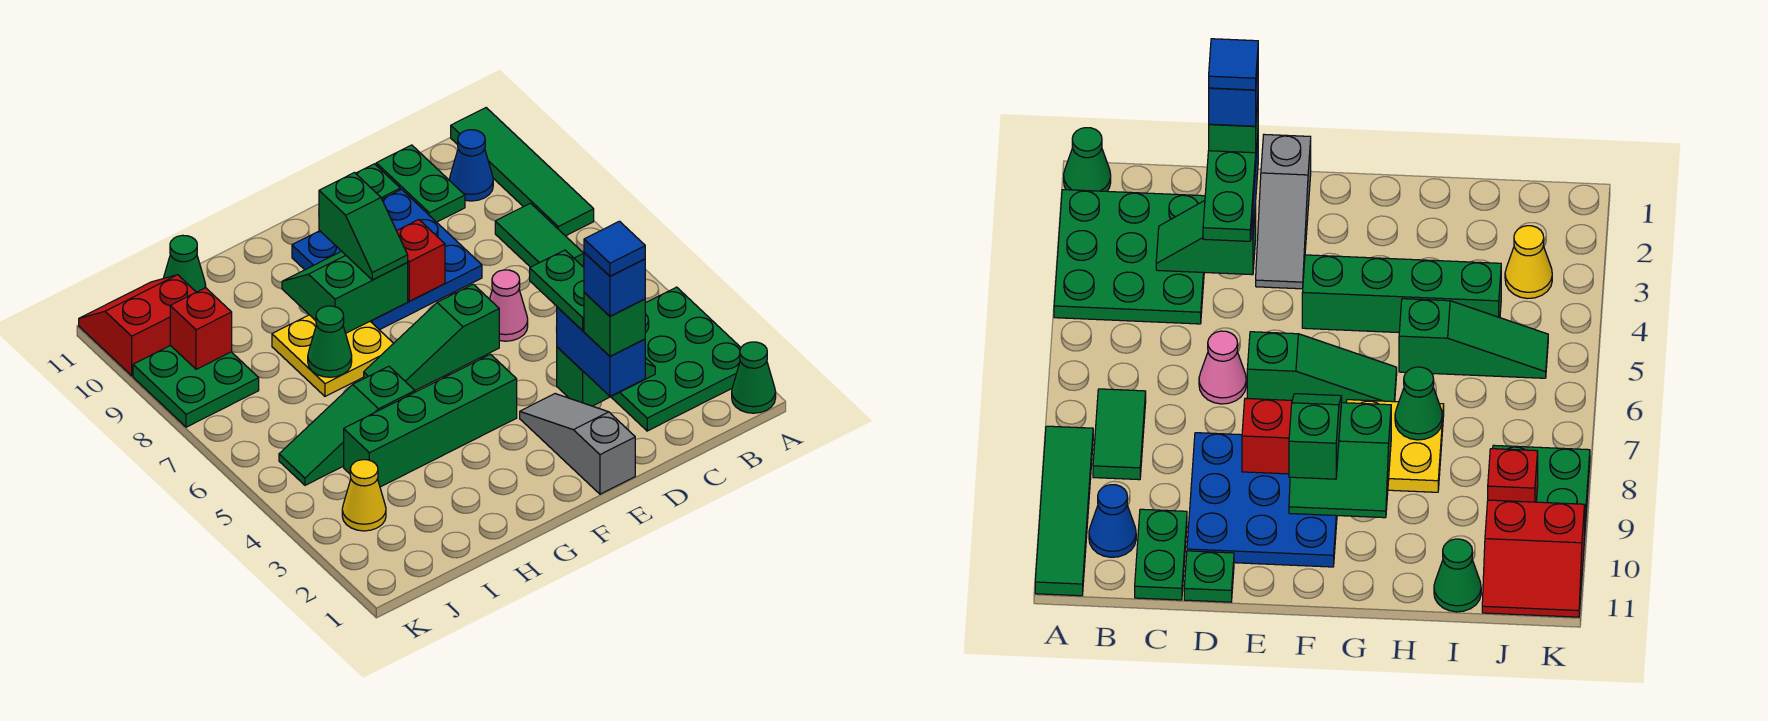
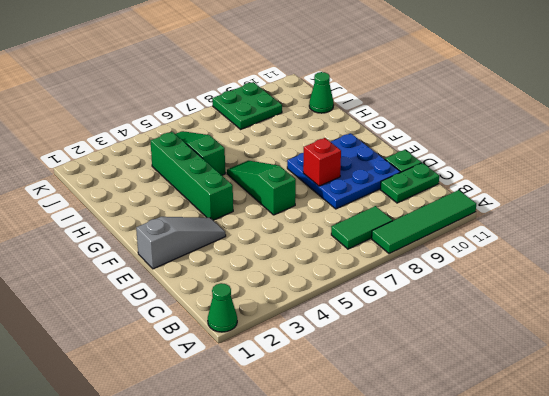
none -> green 3x3 plate [611,287,741,431]
none -> blue 1x1 cone [449,130,493,201]
none -> pink 1x1 cone [490,270,528,341]

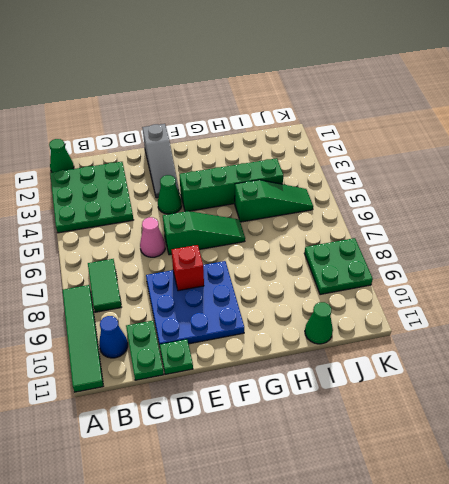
green 1x1 cone [158,175,182,214] -> green 1x1 cone moved to [308,306,352,377]
none -> yellow 2x2 plate [272,315,394,396]
none -> yellow 1x1 cone [342,460,386,531]
none -> red 2x2 slope [79,275,196,376]

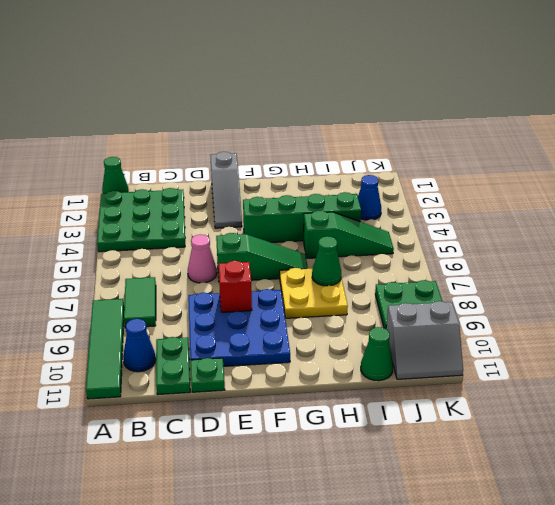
blue 1x1 cone [358,175,381,220] -> yellow 1x1 cone [342,460,386,531]
grey 2x2 slope [386,301,463,379] -> red 2x2 slope [79,275,196,376]
none -> green 1x2 slope [557,347,655,406]
none -> green 2x2 slope [282,251,408,333]
none -> red 1x1 brick [170,288,232,369]

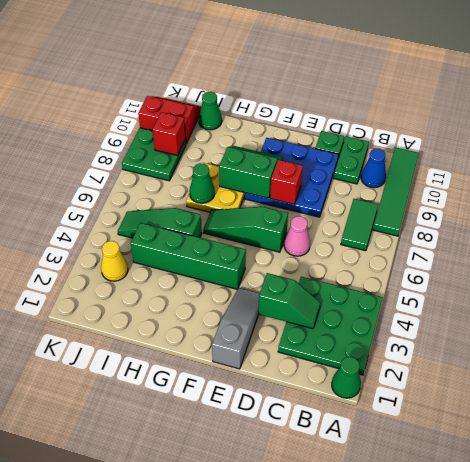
none -> blue 1x2 brick [557,307,645,396]
none -> green 1x2 slope [319,173,408,280]
none -> green 1x1 brick [584,292,645,356]

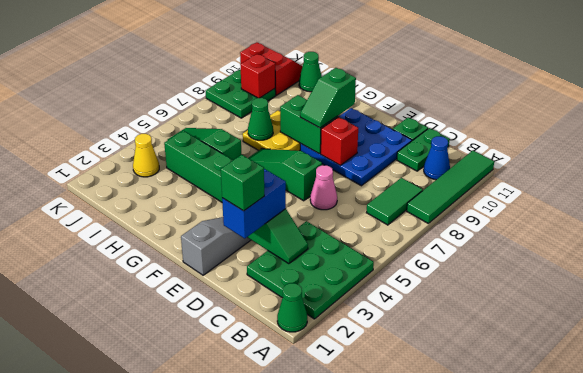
none -> green 1x2 plate [530,250,584,331]
none -> blue 1x1 brick [584,253,645,316]
none -> blue 1x1 tile [584,221,645,276]

